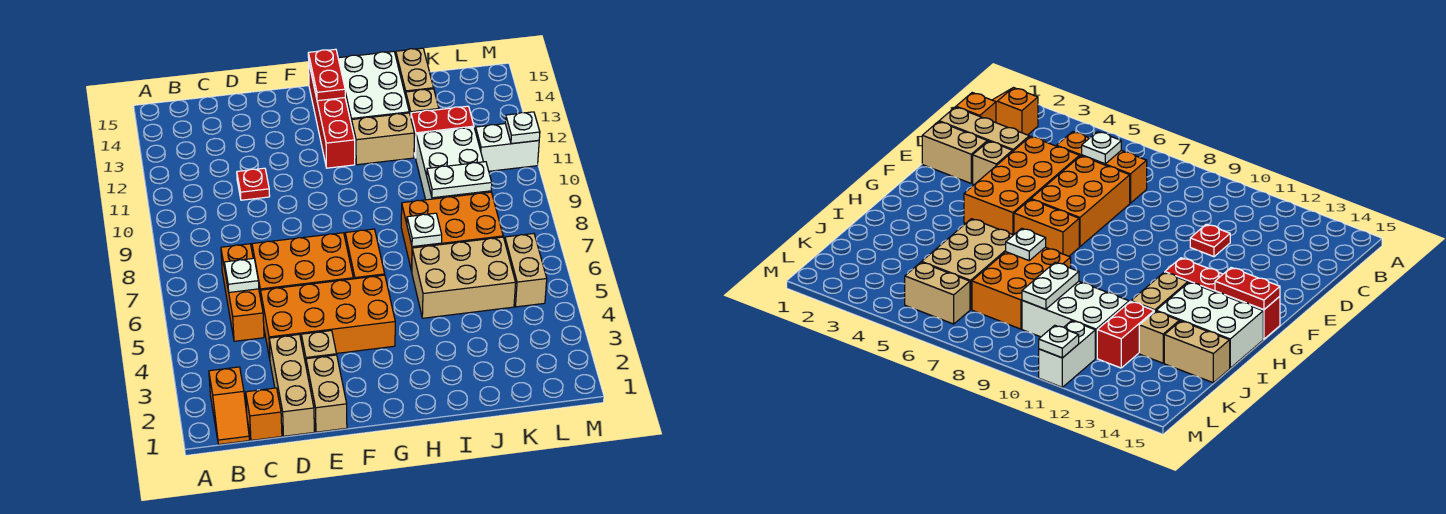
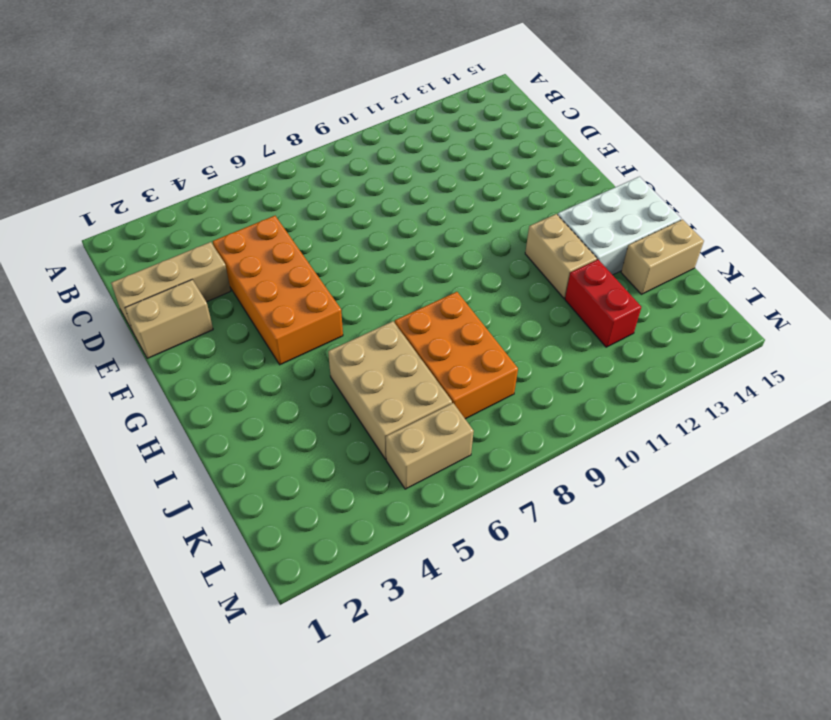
none -> orange 1x2 slope [209,367,249,444]
none -> orange 1x1 brick [246,388,282,440]
none -> orange 1x3 brick [221,244,264,341]

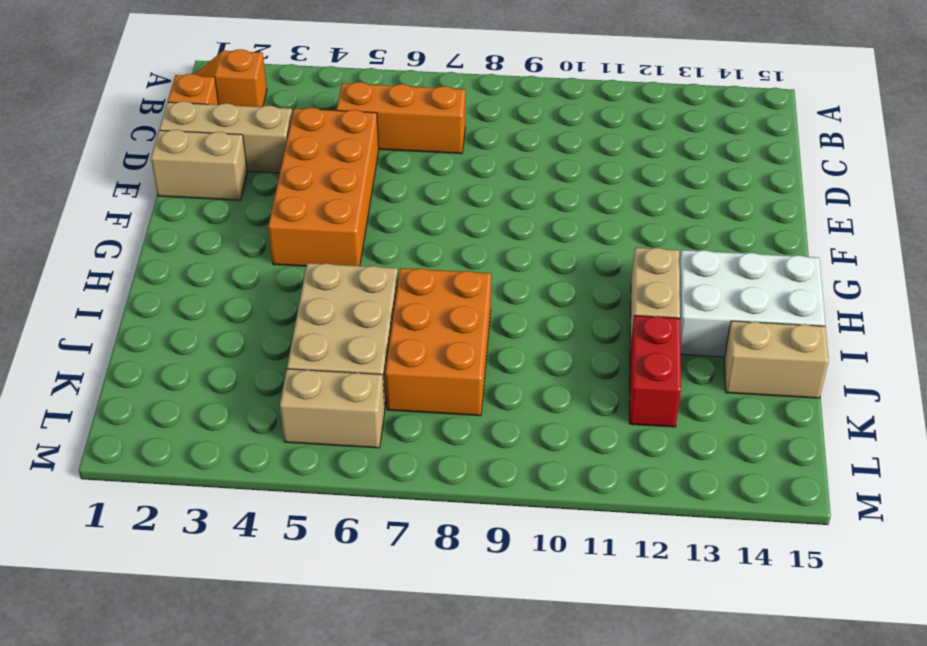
none -> orange 2x3 brick [252,233,353,298]
none -> red 1x1 plate [237,168,270,200]
none -> tan 1x1 brick [301,331,337,364]

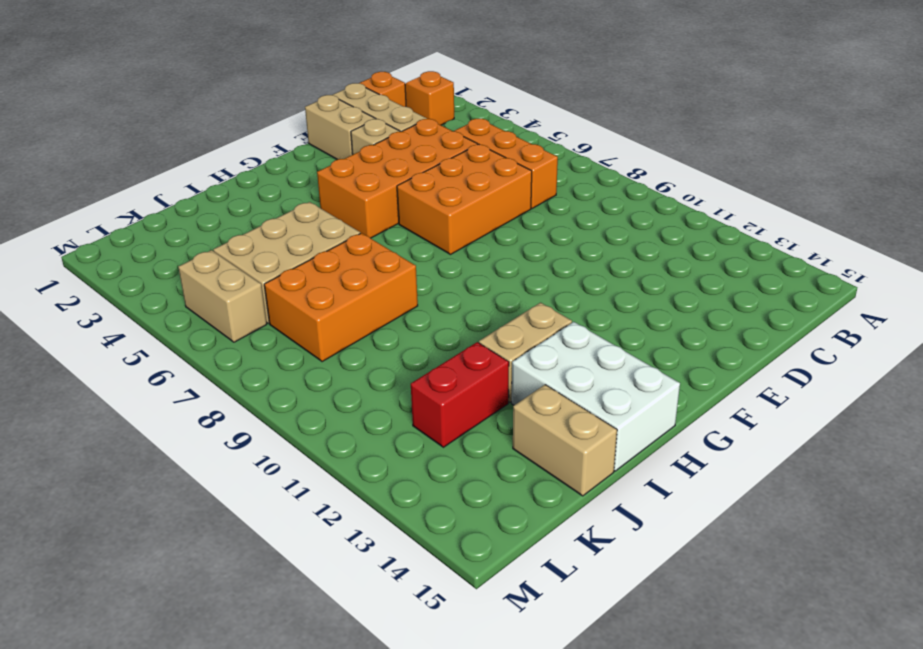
none -> red 1x1 plate [237,168,270,200]
none -> orange 1x2 brick [345,229,385,279]
none -> red 1x4 brick [309,65,355,168]

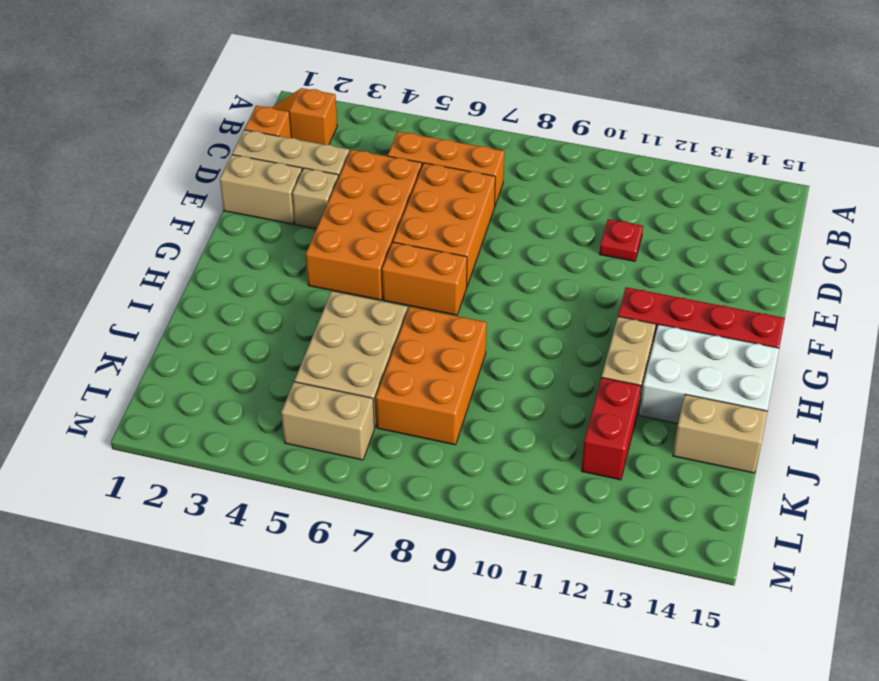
none -> white 2x3 brick [416,127,491,200]
none -> tan 1x1 brick [406,89,439,116]
none -> white 1x2 brick [475,124,539,171]

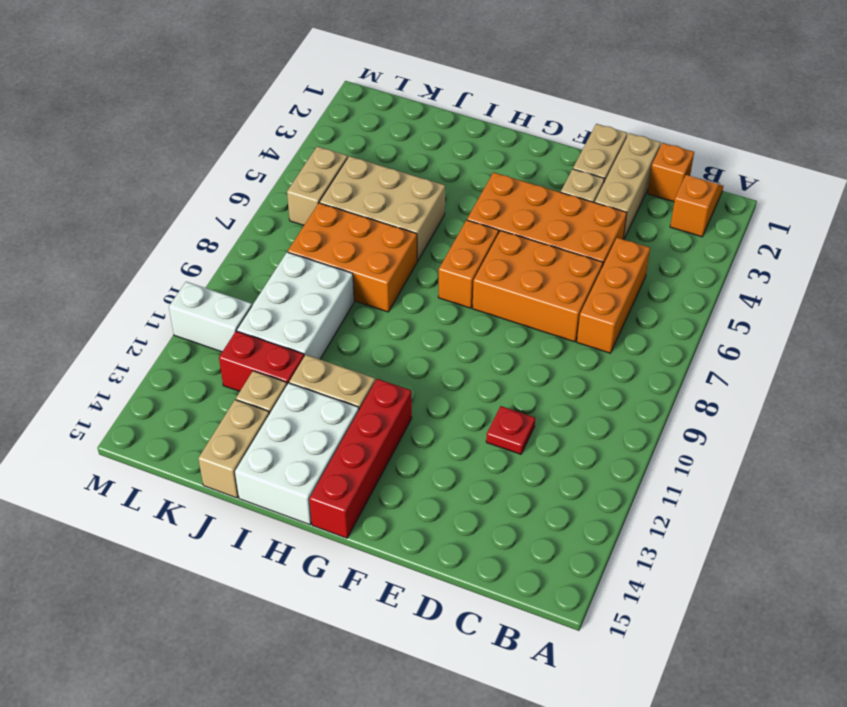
none -> white 1x1 plate [224,258,259,292]
none -> red 1x2 plate [308,49,345,101]
none -> white 1x1 plate [407,213,442,247]

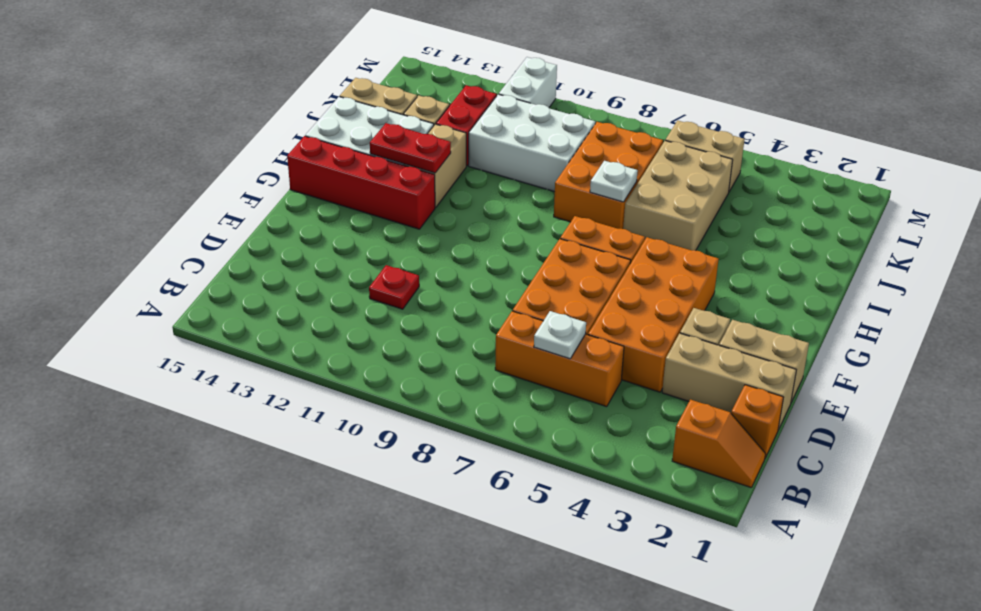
red 1x2 plate [370,123,451,173] -> red 1x2 plate moved to [308,49,345,101]
none -> white 1x2 plate [427,162,492,198]
none -> white 1x1 plate [505,112,540,144]

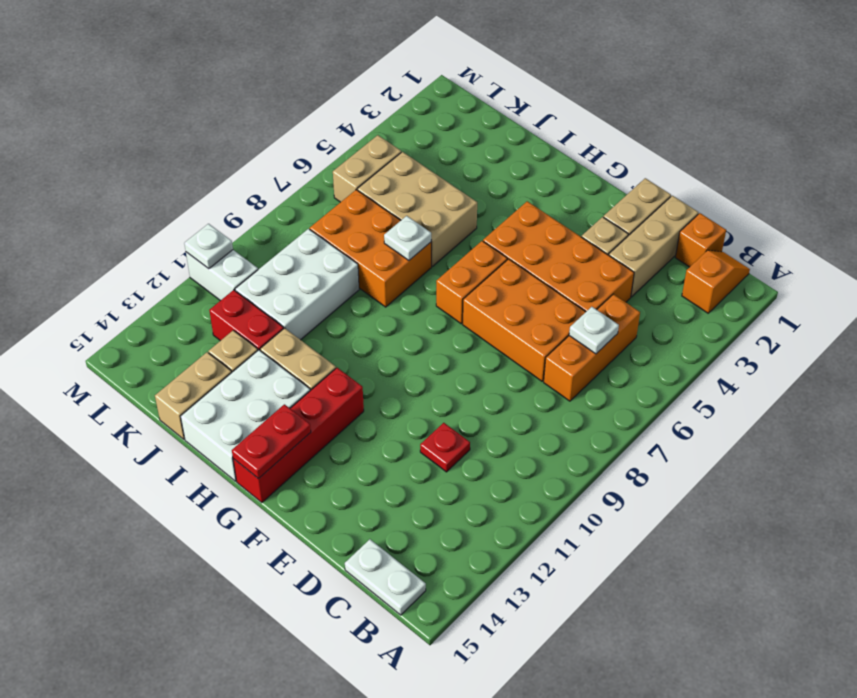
white 1x2 plate [345,539,426,615] -> white 1x2 plate moved to [427,162,492,198]

